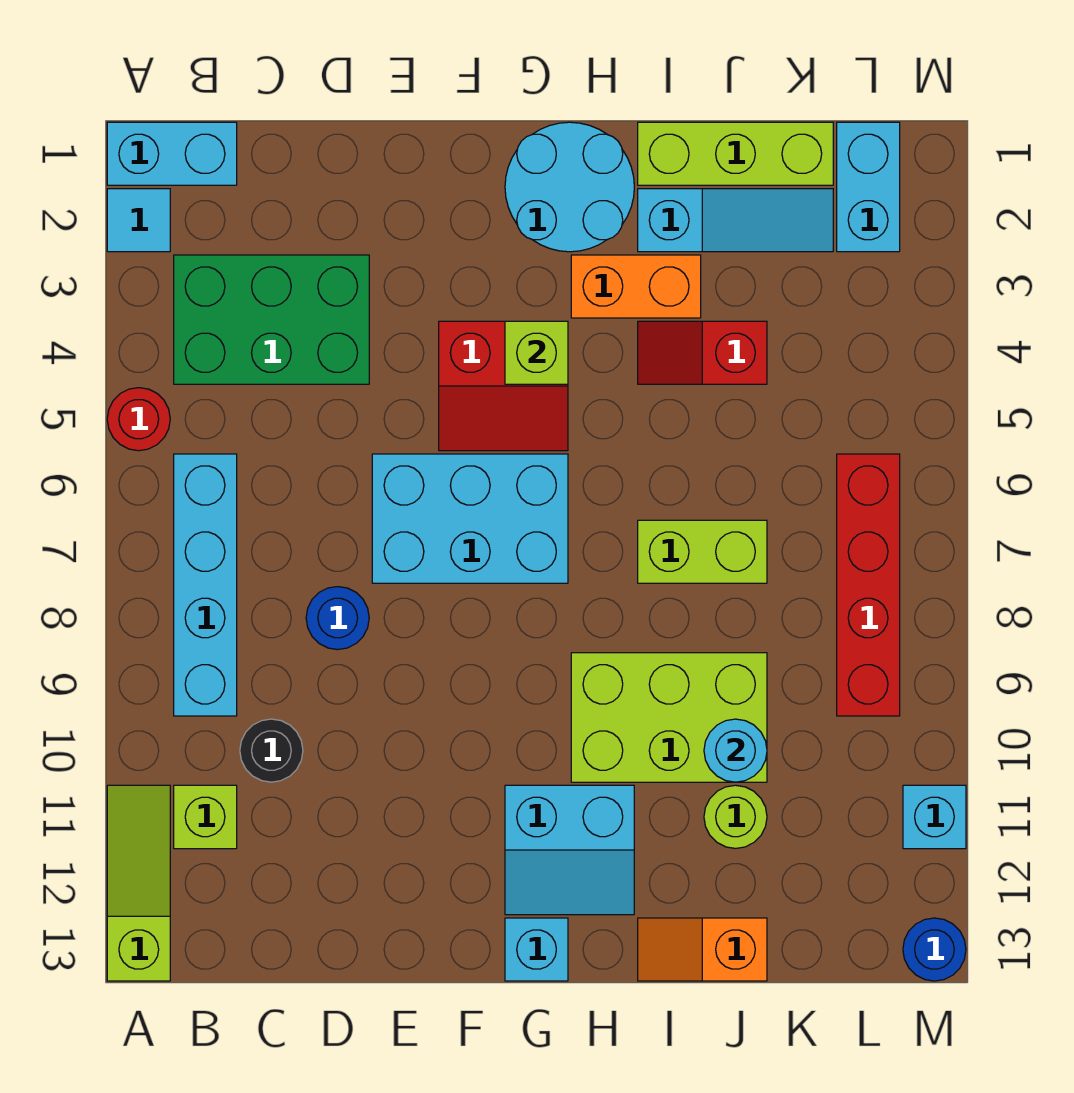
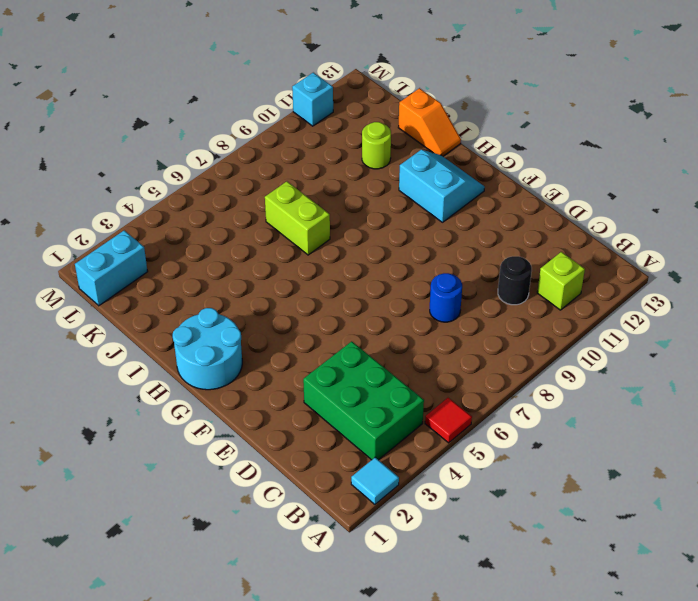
red 1x1 tile [425,398,472,443] -> red 1x1 round brick [107,388,170,451]
none -> cyan 1x2 brick [107,122,237,185]
none -> lime 1x3 slope [107,785,170,981]
none -> cyan 1x4 brick [174,454,237,716]

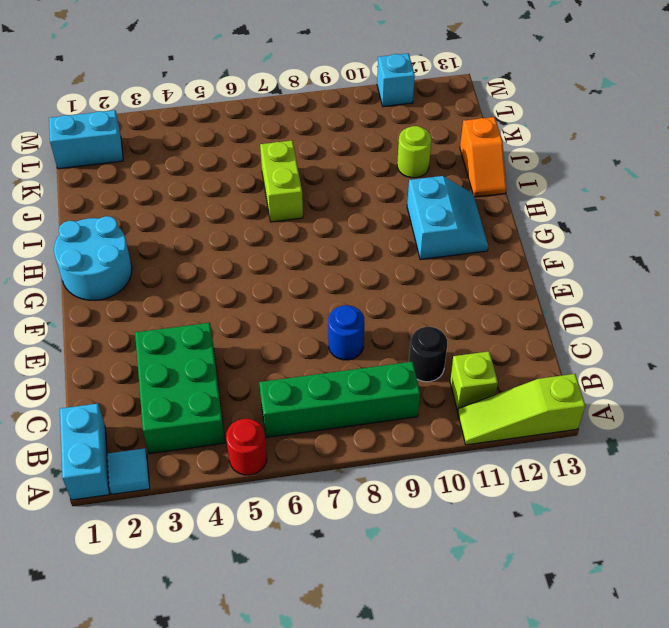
green 1x4 brick [259,362,420,438] -> cyan 1x4 brick [174,454,237,716]
none -> cyan 2x3 brick [372,454,568,583]
none -> red 2x2 slope [439,321,568,451]
none -> cyan 1x1 brick [505,918,568,981]

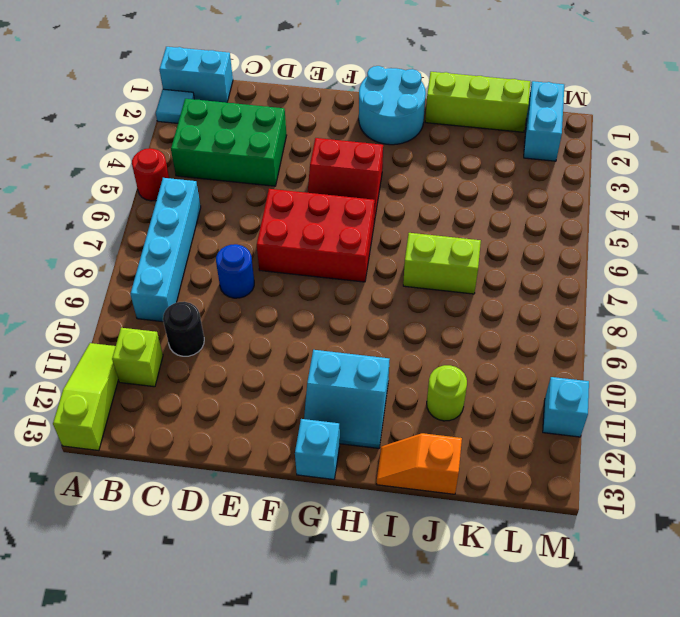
red 2x3 brick [257,189,375,282] -> cyan 2x3 brick [372,454,568,583]
none -> orange 1x2 brick [571,255,701,318]
none -> lime 2x3 brick [571,653,767,782]
none -> cyan 1x3 slope [638,189,833,252]

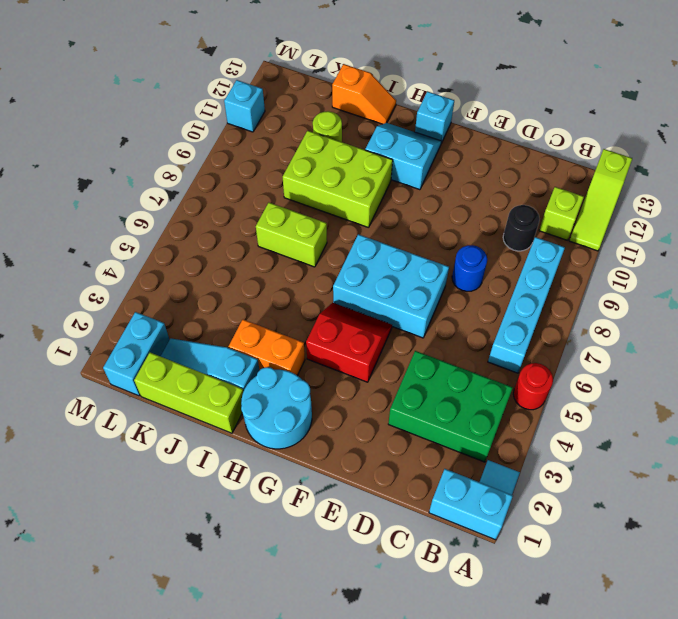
none -> red 1x2 slope [638,321,767,384]
none -> red 1x4 brick [837,454,900,716]
none -> blue 1x1 round brick [903,918,966,981]

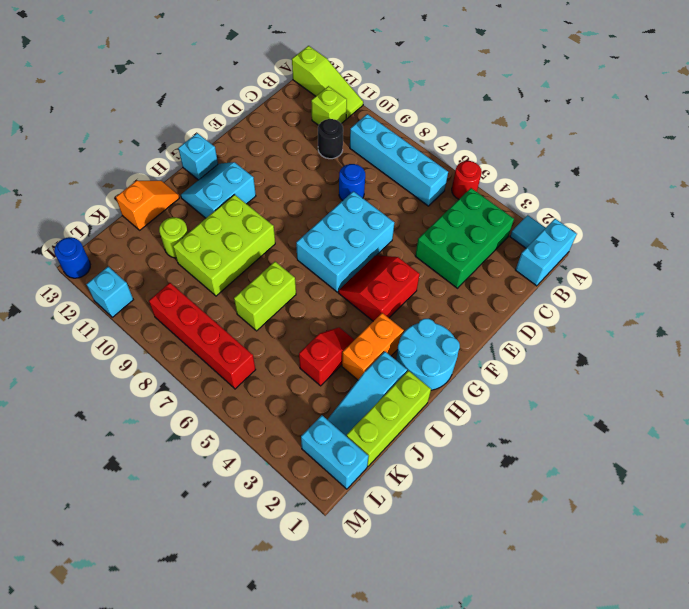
none -> lime 1x1 brick [505,321,568,384]
none -> cyan 1x1 round brick [704,719,767,782]

